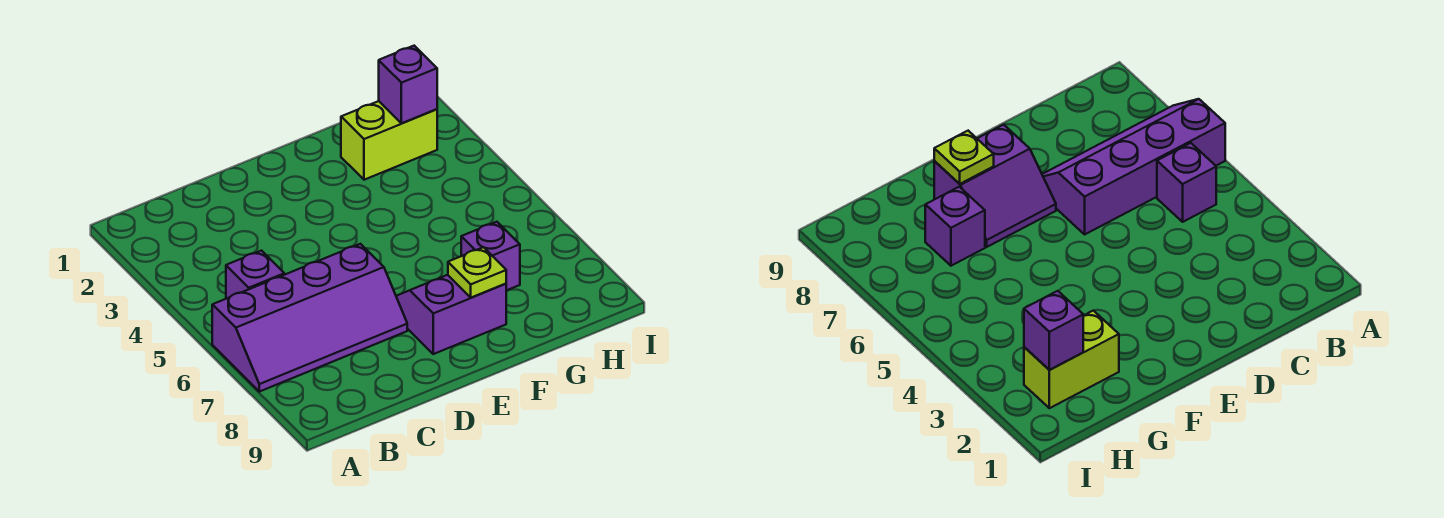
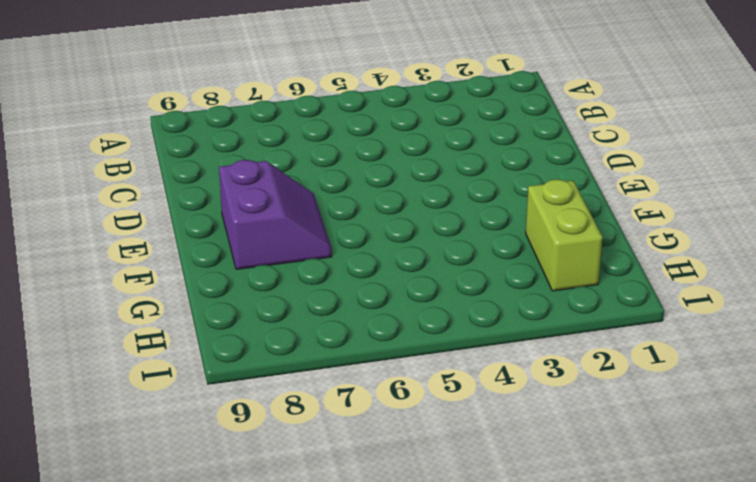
none -> purple 2x4 slope [212,244,407,392]
none -> purple 1x1 brick [226,251,284,299]

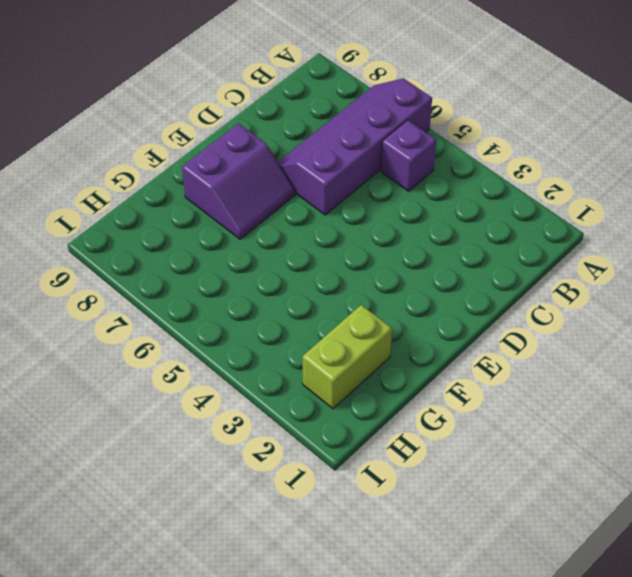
none -> purple 1x1 brick [461,222,520,291]
none -> lime 1x1 plate [448,247,506,298]

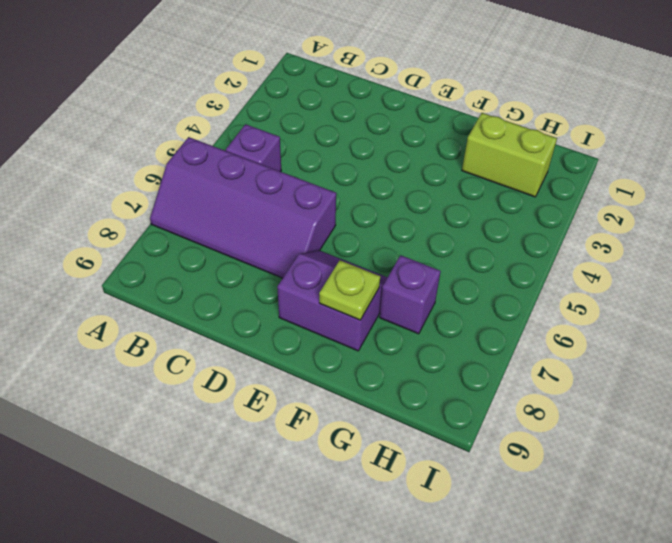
none -> purple 1x1 brick [379,46,437,123]

